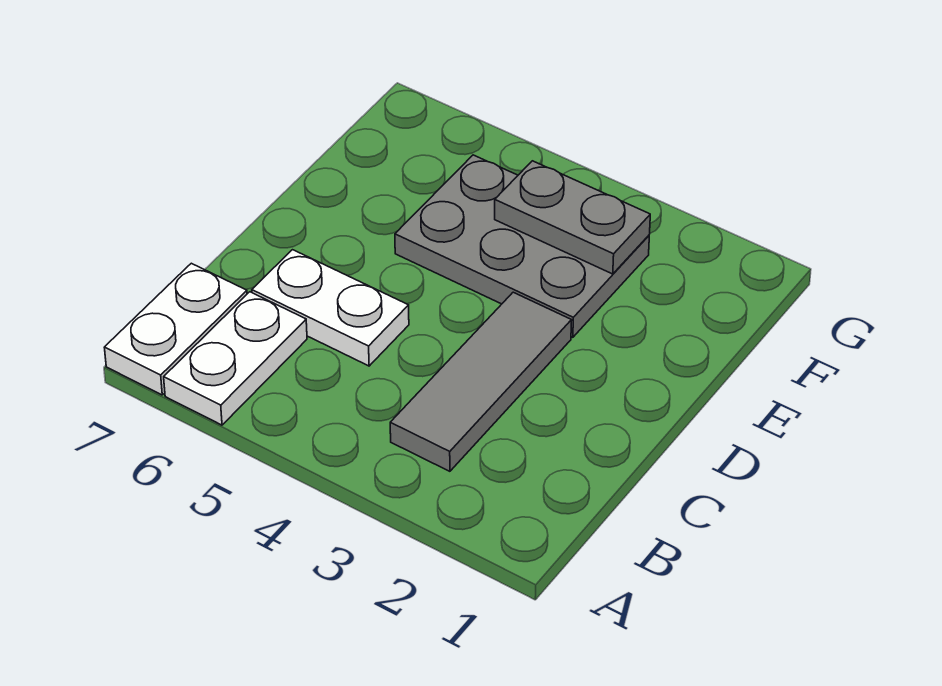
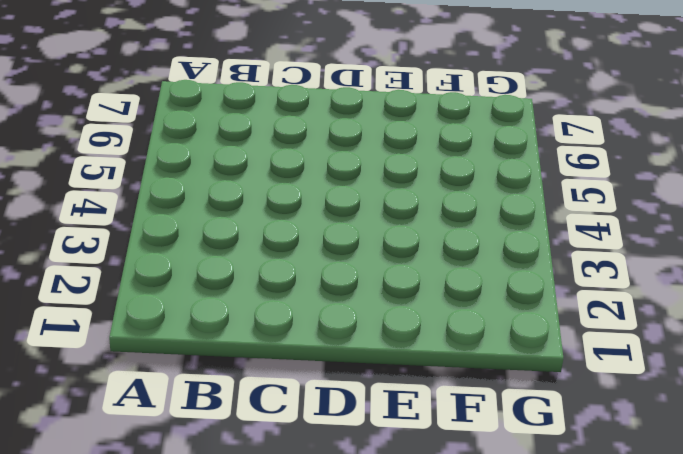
none -> white 1x2 plate [164,292,307,425]
none -> white 1x2 plate [104,263,247,395]

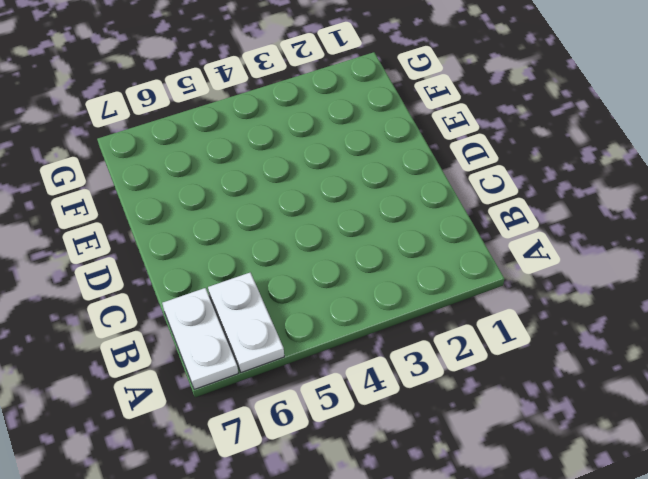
none -> grey 1x3 tile [390,292,572,471]
none -> white 1x2 plate [252,250,409,366]

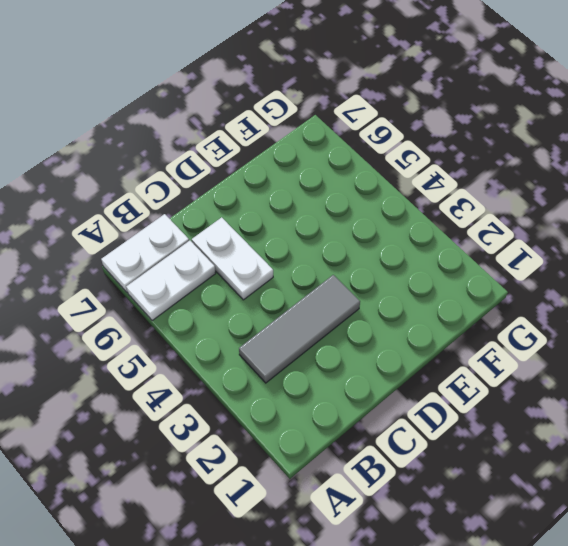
none -> grey 2x3 plate [395,155,649,337]
none -> grey 1x2 plate [495,161,650,274]

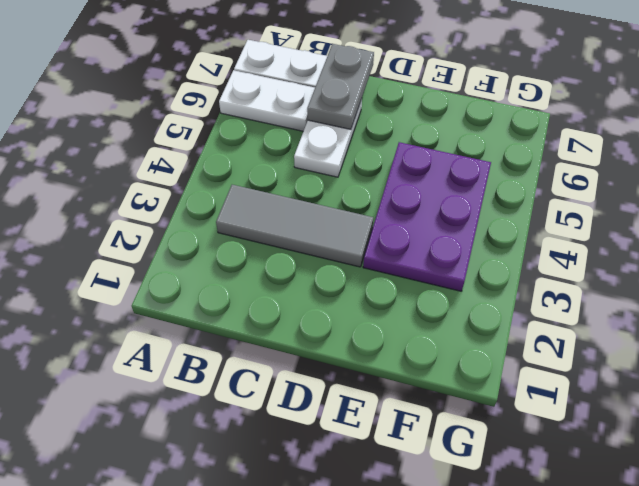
grey 1x2 plate [307,44,374,129] -> grey 1x2 plate moved to [495,161,650,274]
purple 2x3 plate [363,142,491,291] -> grey 2x3 plate [395,155,649,337]

